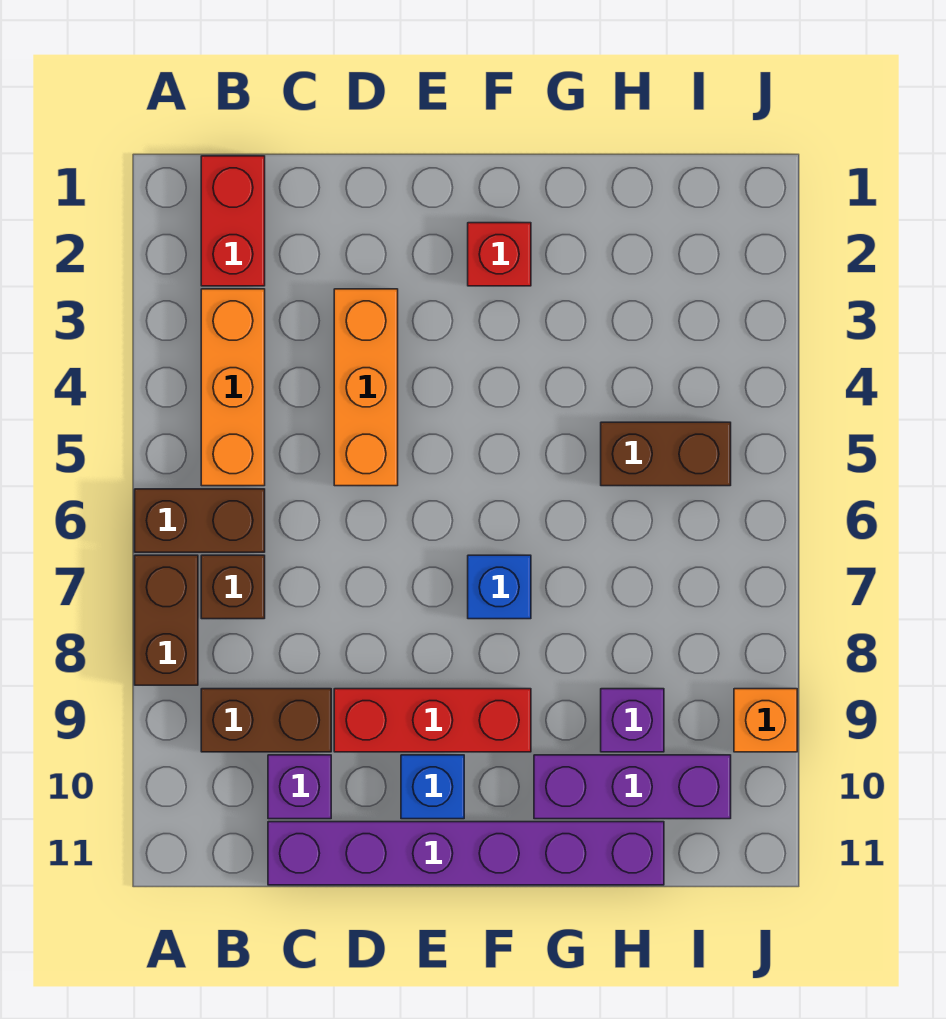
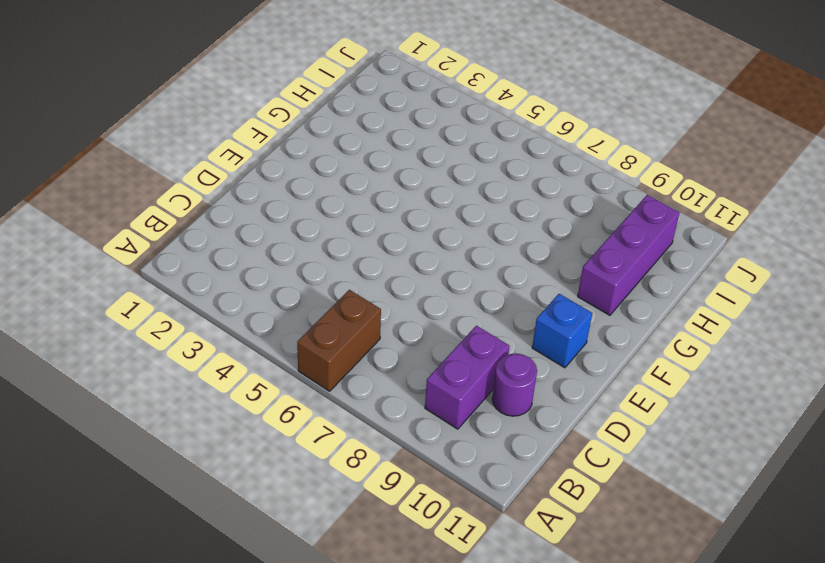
purple 1x2 brick [425,326,510,429] -> brown 1x2 brick [201,689,331,752]
purple 1x1 round brick [492,353,537,416] -> purple 1x1 brick [268,755,331,819]
none -> brown 1x2 brick [135,555,198,685]
none -> red 1x2 brick [201,156,265,286]
none -> orange 1x3 brick [201,289,265,486]

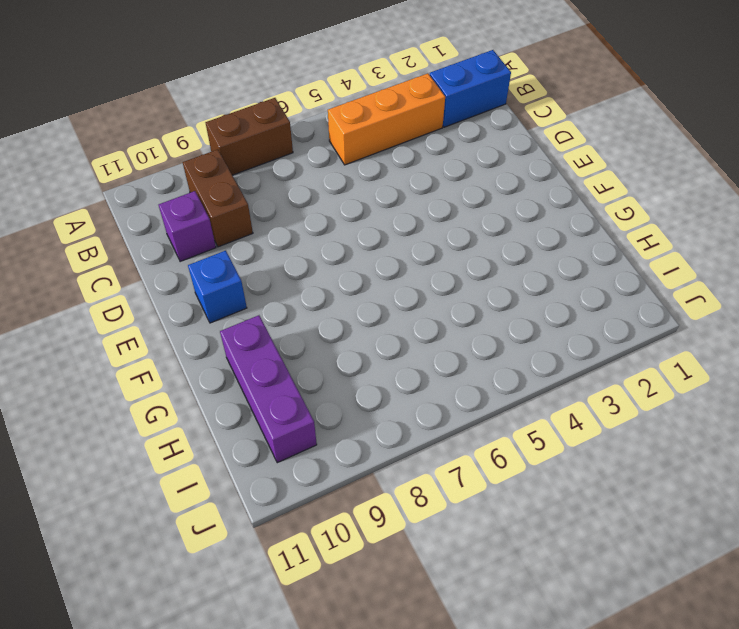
blue 1x2 brick [429,50,511,127] -> red 1x2 brick [201,156,265,286]
none -> brown 1x2 brick [135,489,265,552]
none -> brown 1x1 brick [201,555,265,619]
none -> purple 1x6 brick [268,822,664,885]

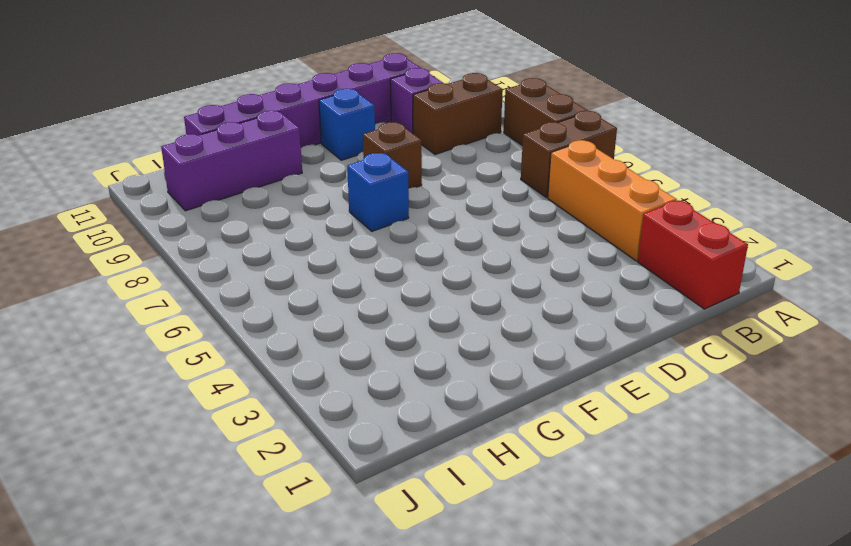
brown 1x1 brick [363,122,422,189] -> brown 1x1 brick moved to [201,555,265,619]
none -> orange 1x3 brick [334,289,398,486]
none -> red 1x3 brick [334,689,531,752]
none -> red 1x1 brick [468,223,531,286]

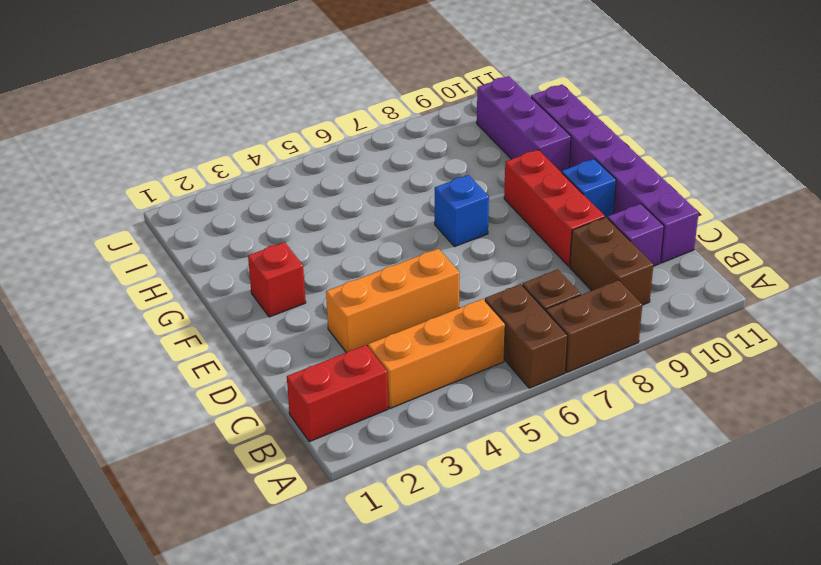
none -> brown 1x2 brick [601,422,731,486]
none -> purple 1x1 brick [601,689,664,752]
none -> orange 1x1 brick [734,689,797,752]

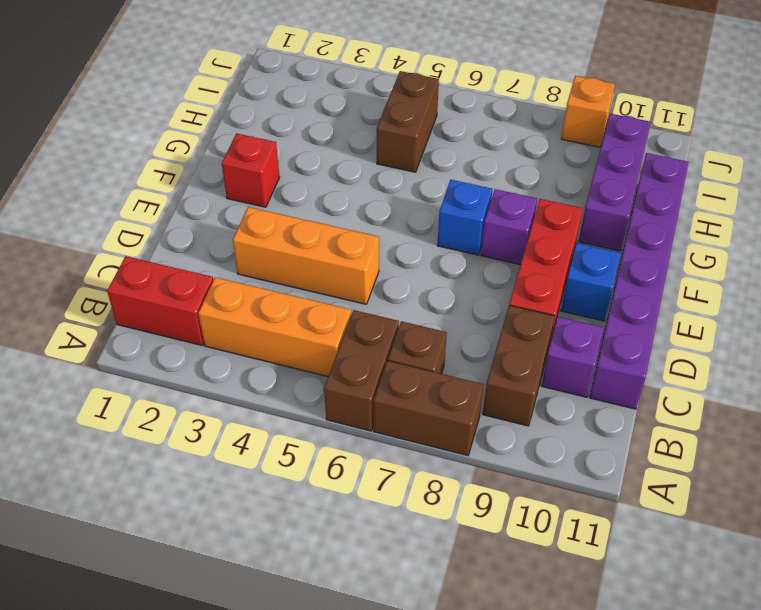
purple 1x1 brick [481,189,537,265] -> purple 1x1 brick moved to [601,689,664,752]

